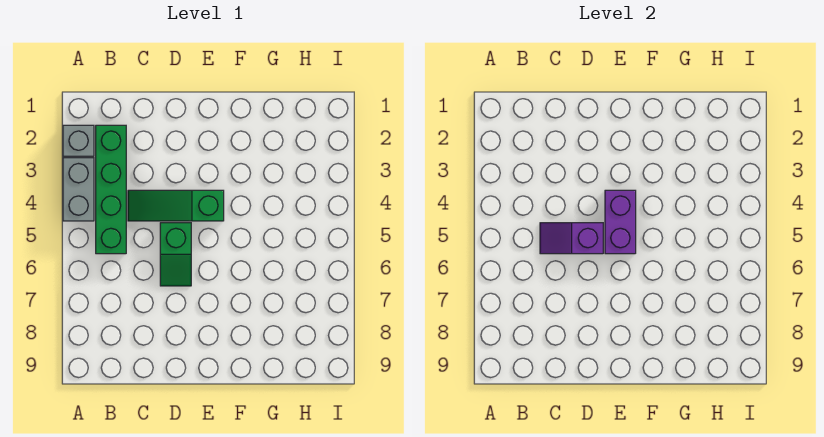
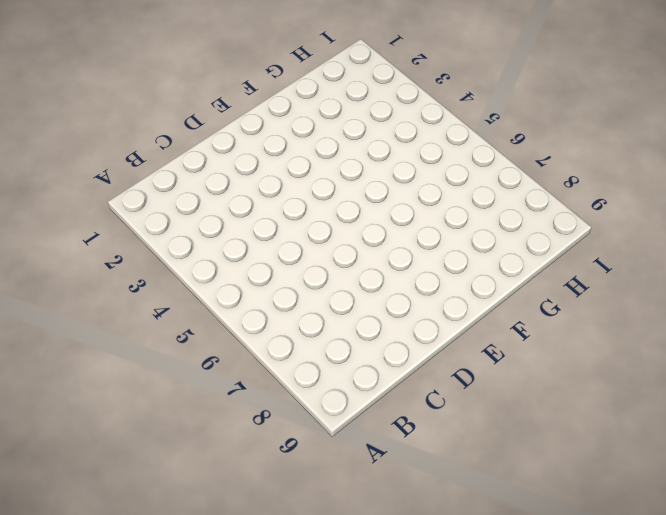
none -> grey 1x1 brick [63,125,94,156]
none -> grey 1x2 brick [63,158,94,221]

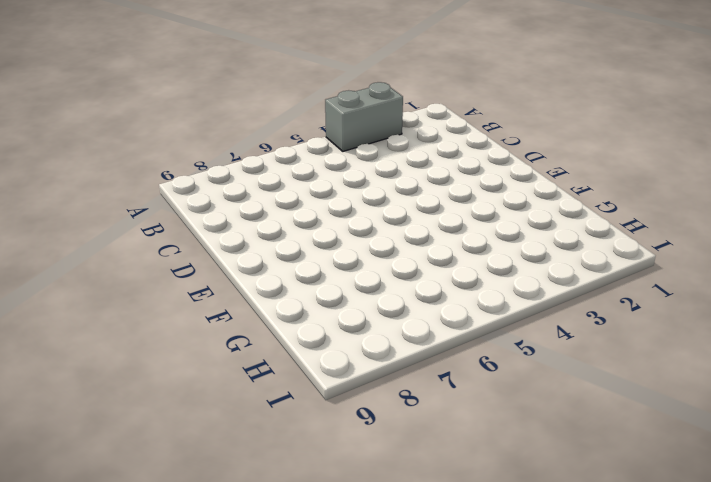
none -> grey 1x1 brick [63,125,94,156]
none -> green 1x4 brick [96,125,126,254]

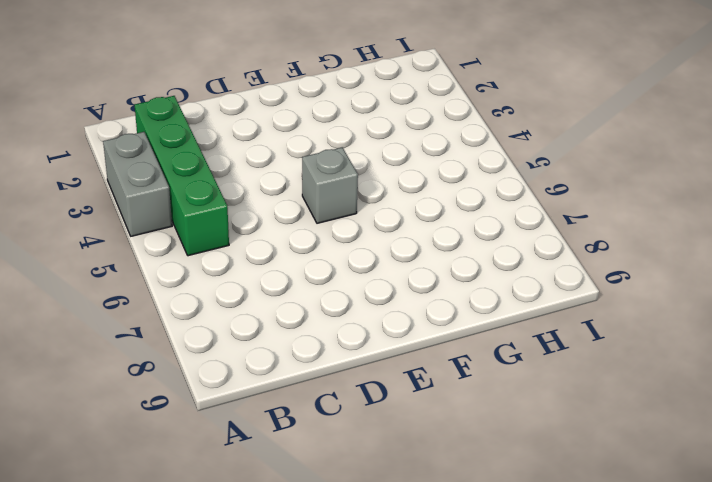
grey 1x1 brick [302,148,358,223] -> grey 1x1 brick moved to [63,125,94,156]
none -> green 1x3 slope [128,190,224,221]
none -> green 1x2 slope [160,223,191,286]

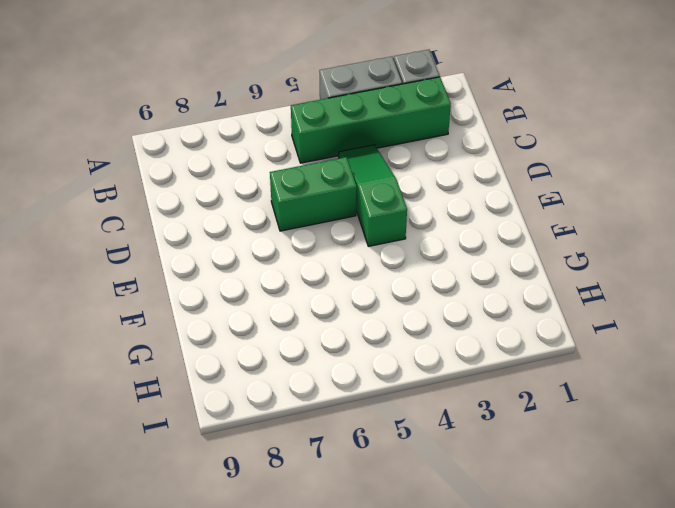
green 1x2 brick [270,157,357,231] -> green 1x2 slope [160,223,191,286]
none -> purple 1x2 slope [540,223,603,254]
none -> purple 1x2 brick [605,190,636,254]

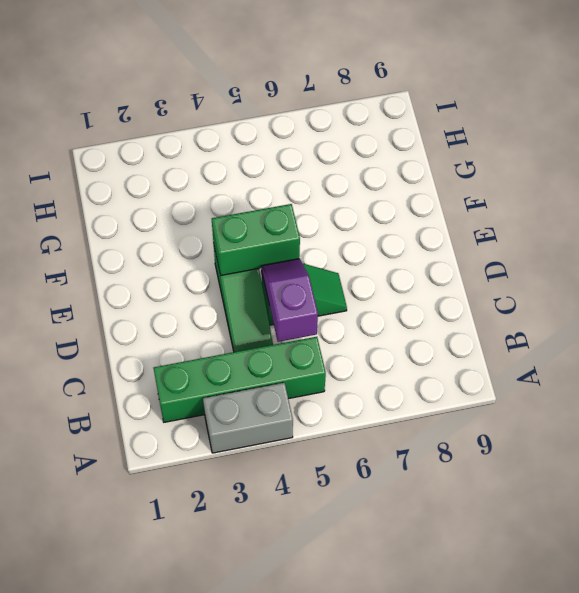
purple 1x2 slope [261,259,318,342] -> purple 1x2 slope turned to [540,223,603,254]
green 1x2 brick [212,204,300,275] -> purple 1x2 brick [605,190,636,254]
none -> grey 1x1 brick [63,125,94,156]

